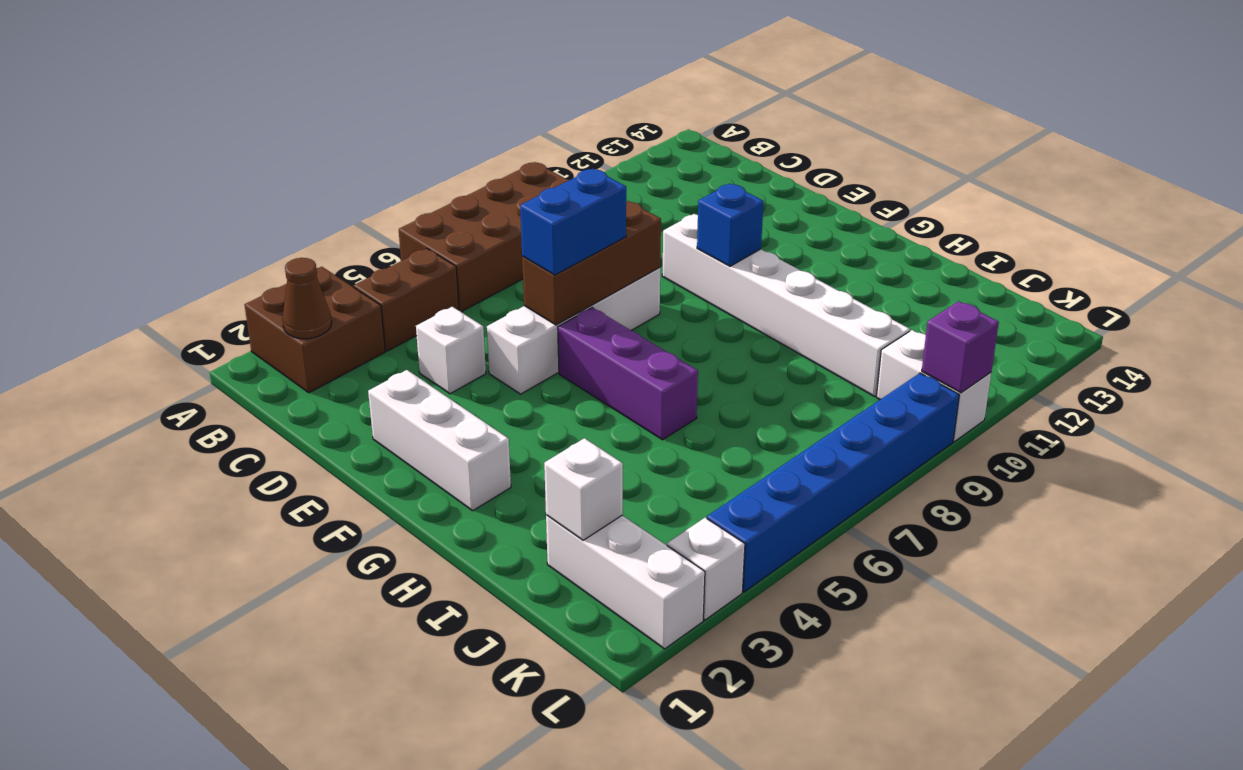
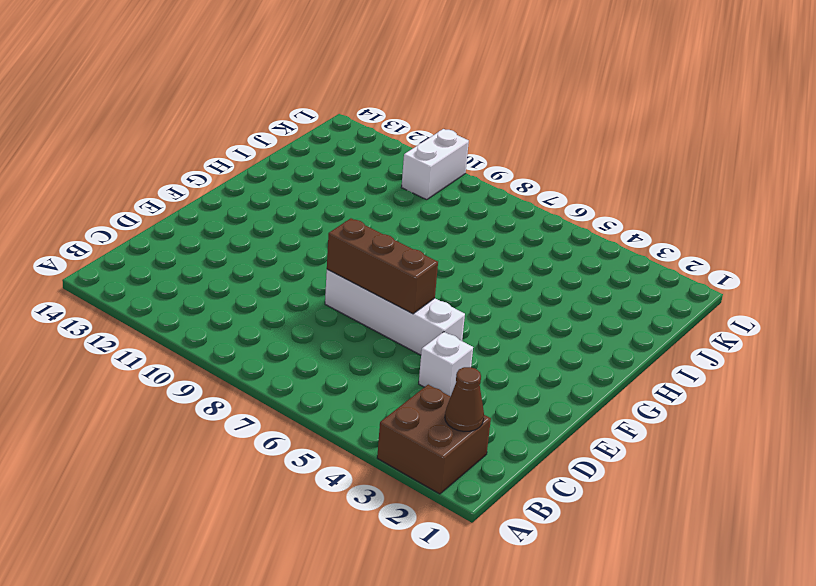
none -> brown 2x4 brick [399,162,569,312]
none -> brown 1x2 brick [353,248,459,351]
none -> white 1x3 brick [368,370,511,511]

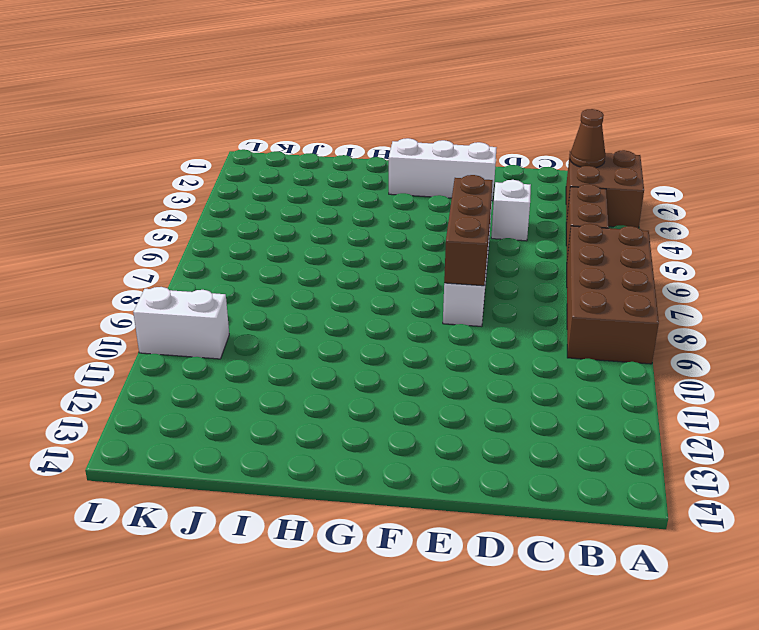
none -> white 1x6 brick [662,214,910,396]
none -> purple 1x3 brick [558,307,698,440]
none -> white 1x3 brick [546,515,705,649]

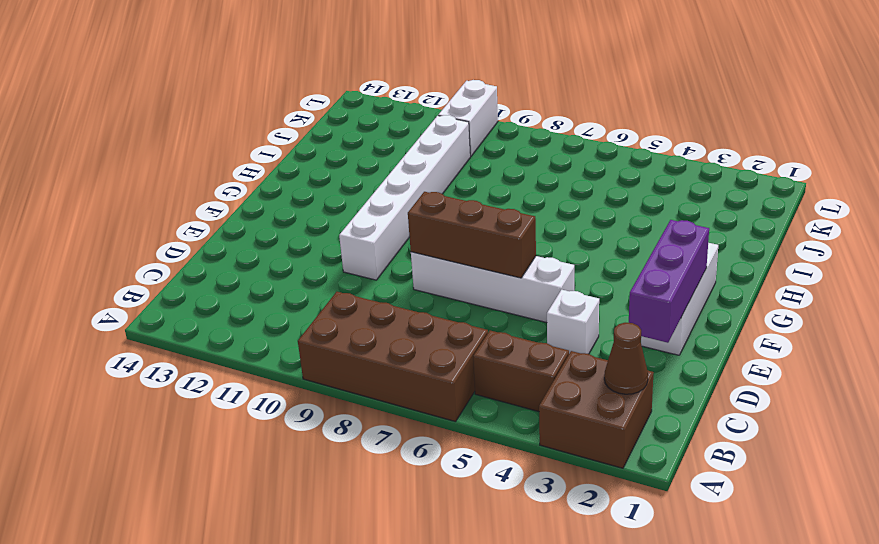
purple 1x3 brick [629,220,709,343] -> purple 1x3 brick moved to [558,307,698,440]
none -> white 1x3 brick [546,515,705,649]
none -> white 1x1 brick [667,518,745,620]
none -> blue 1x6 brick [707,373,959,592]

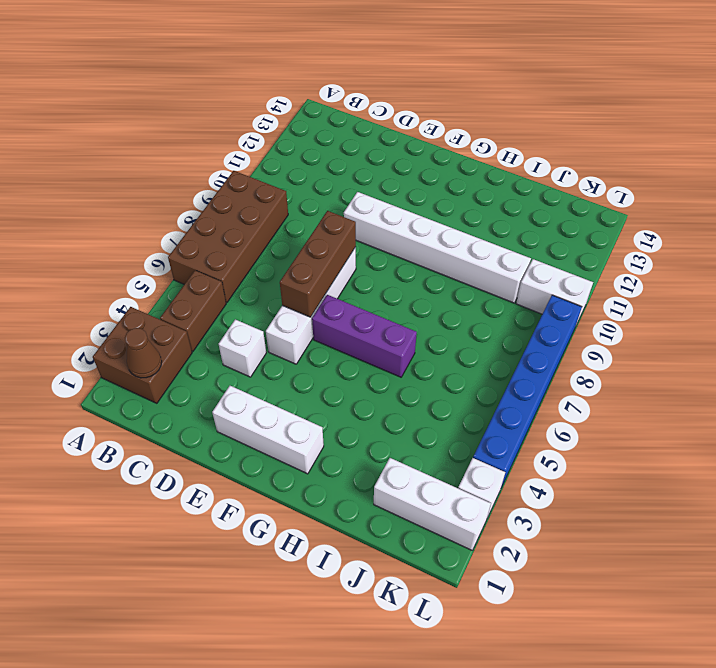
none -> blue 1x1 brick [697,184,763,266]
none -> white 1x1 brick [544,438,623,540]
none -> purple 1x1 brick [922,301,999,393]

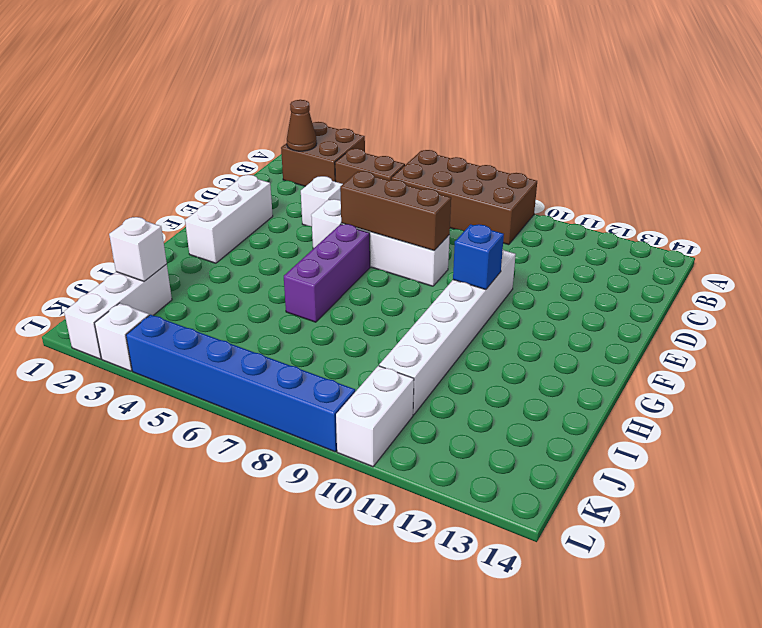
none -> purple 1x1 brick [922,301,999,393]
none -> blue 1x2 brick [520,169,626,275]

